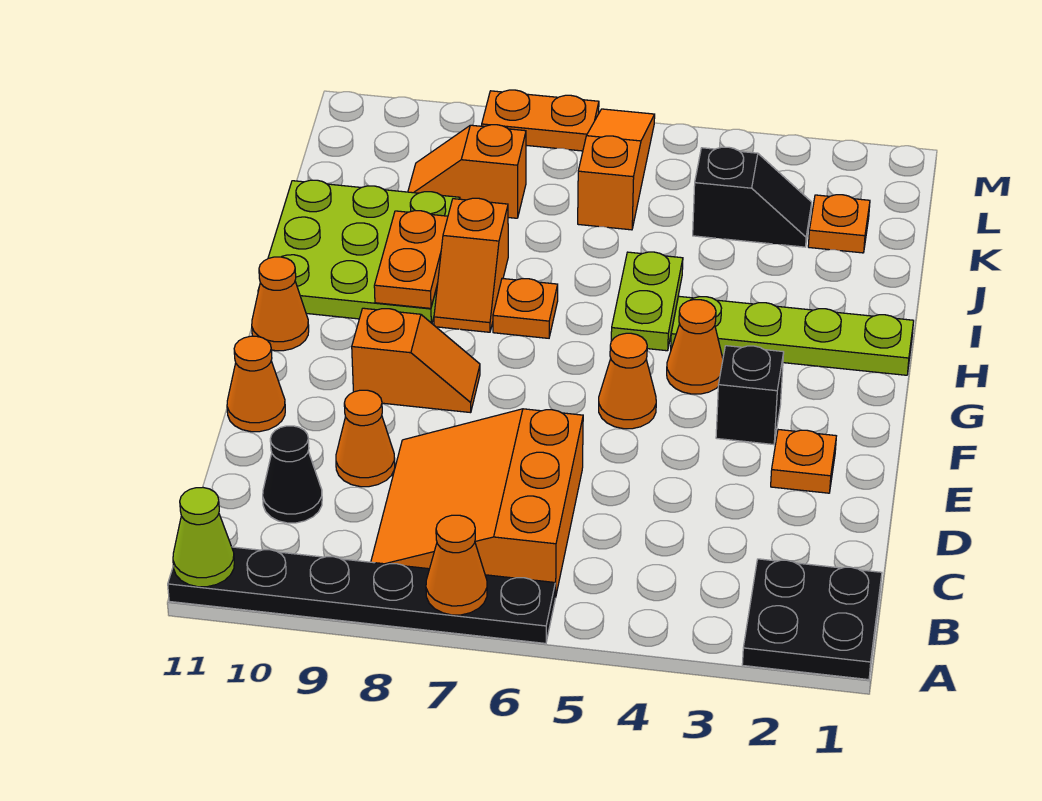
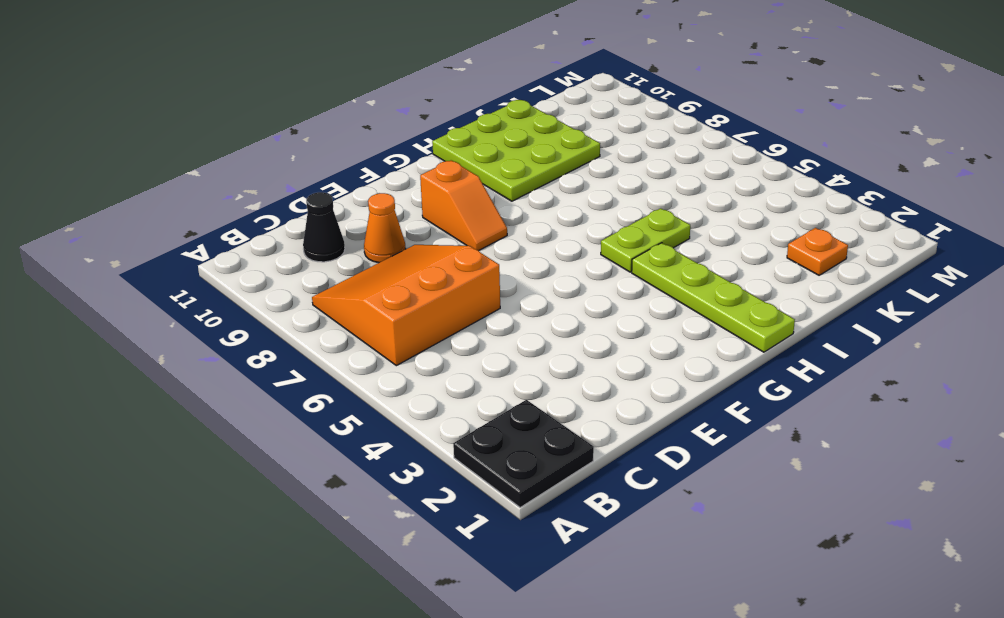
none -> black 1x6 plate [168,547,555,643]
none -> orange 1x1 plate [771,430,836,493]
none -> orange 1x1 cone [227,336,285,432]

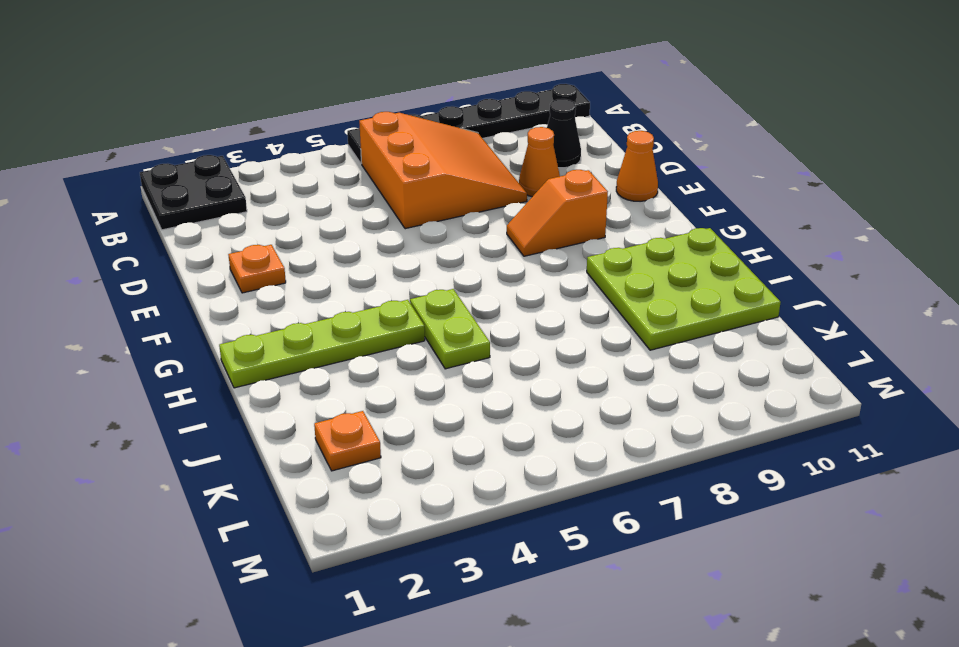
none -> black 1x1 brick [716,346,784,445]
none -> orange 1x1 cone [599,333,656,429]
none -> orange 1x1 cone [667,300,723,394]

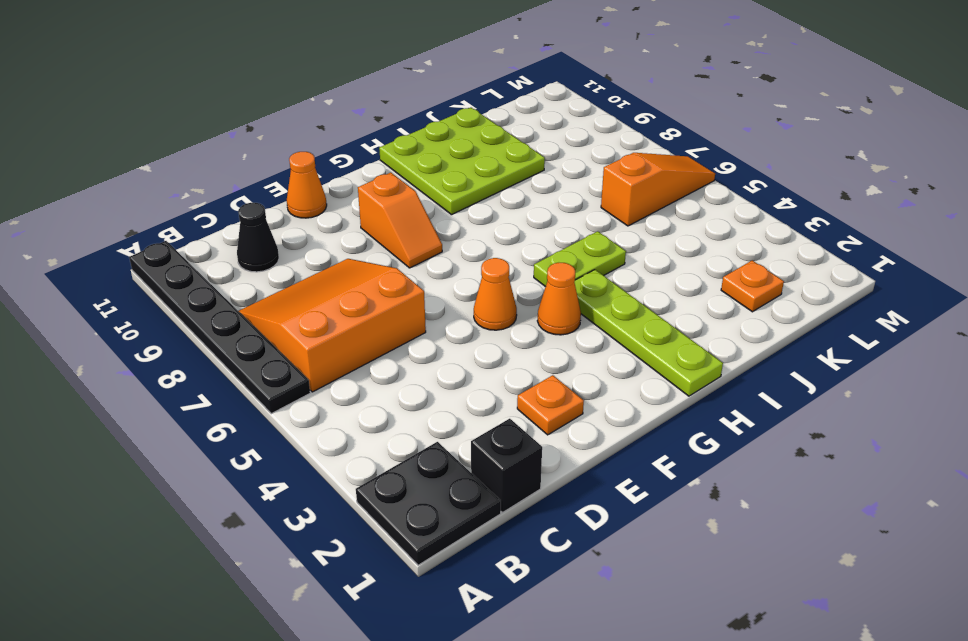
black 1x1 brick [471,419,542,512] -> black 1x1 brick moved to [716,346,784,445]
none -> orange 1x1 cone [336,390,395,487]
none -> orange 1x1 cone [252,257,309,351]
none -> orange 1x1 plate [493,279,558,338]

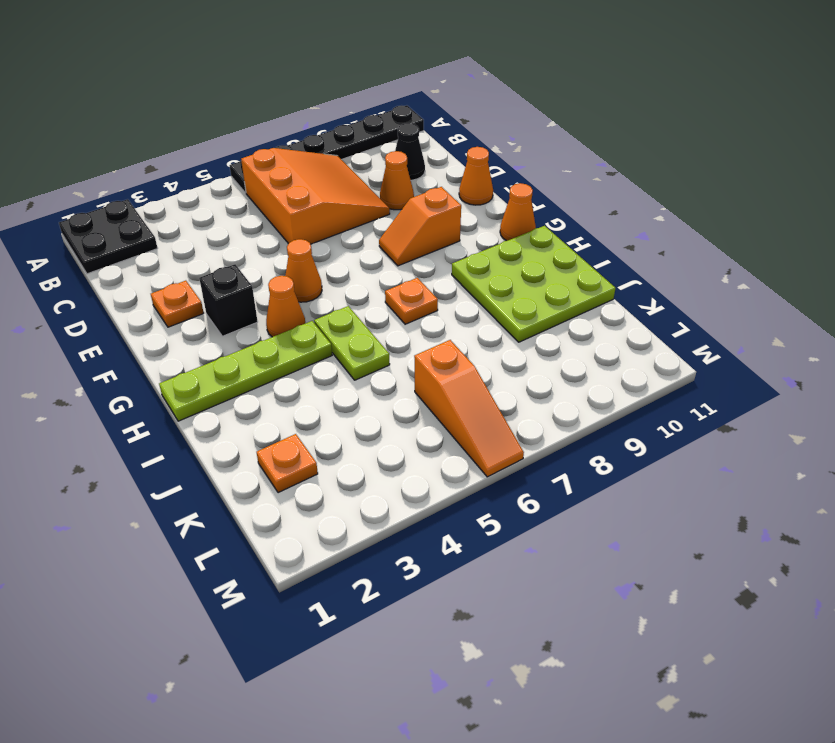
none -> orange 1x2 slope [434,198,508,332]
none -> black 1x2 slope [693,147,812,247]
none -> orange 1x2 slope [408,125,526,218]

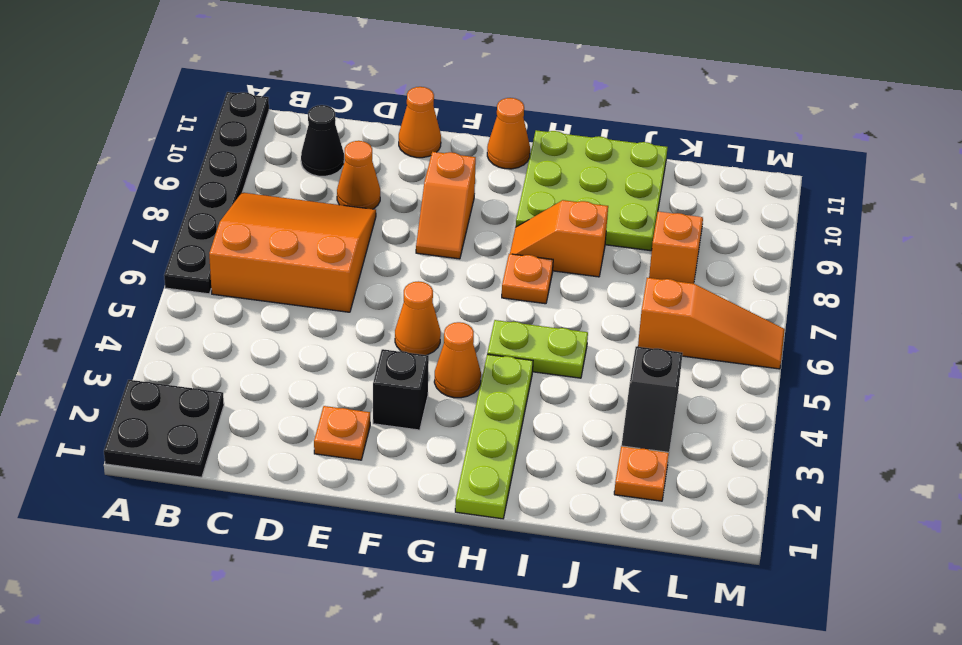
none -> orange 1x2 plate [482,90,599,151]
none -> orange 1x1 cone [426,515,487,615]
none -> lime 1x1 cone [173,488,234,587]

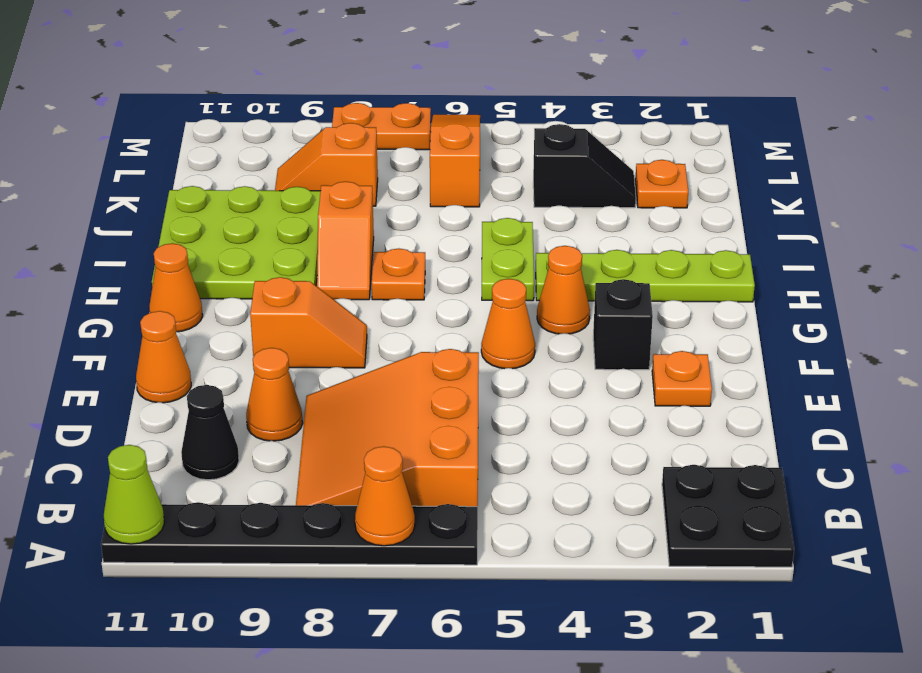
none -> orange 1x2 plate [374,211,448,308]

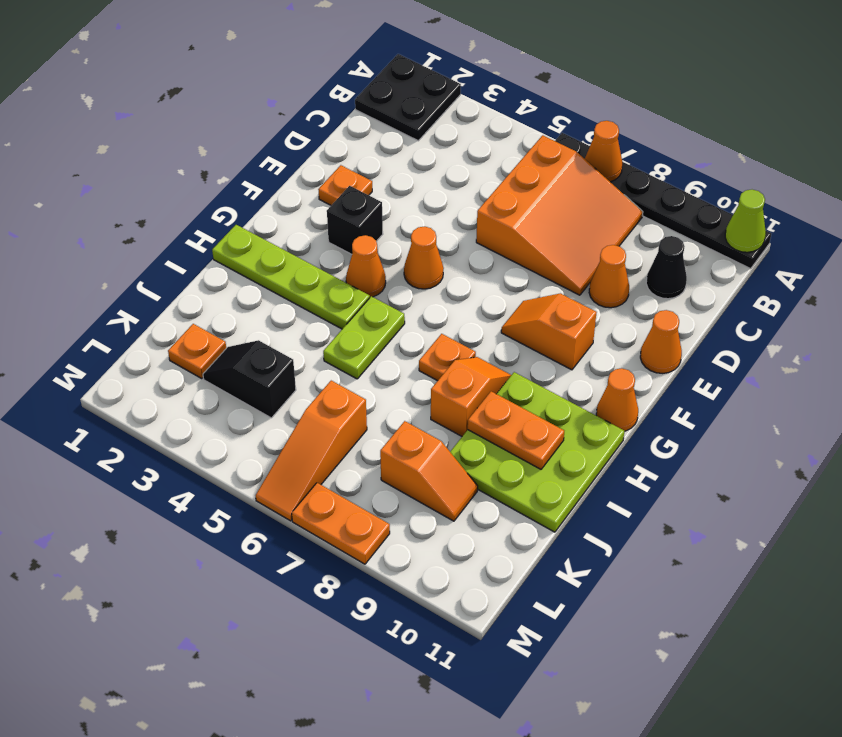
orange 1x2 plate [468,391,564,469] -> orange 1x2 plate turned to [374,211,448,308]

